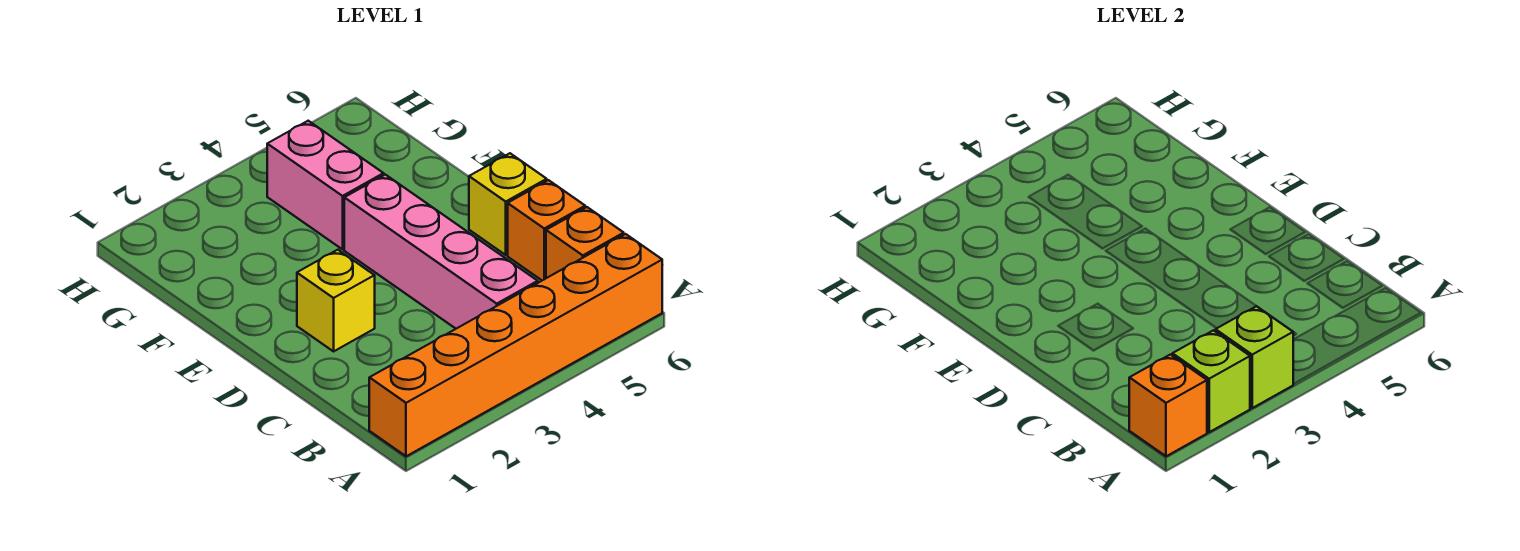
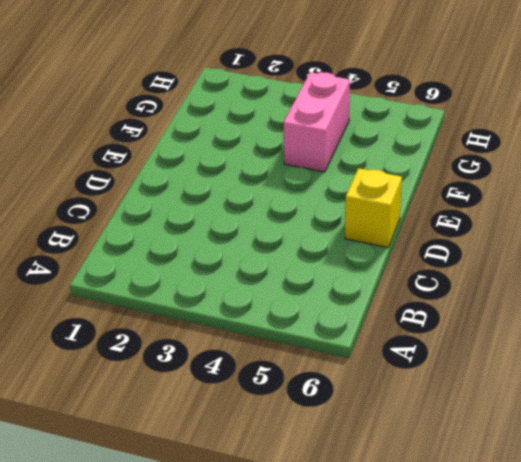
none -> orange 1x6 brick [369,234,662,456]
none -> pink 1x4 brick [344,175,538,329]

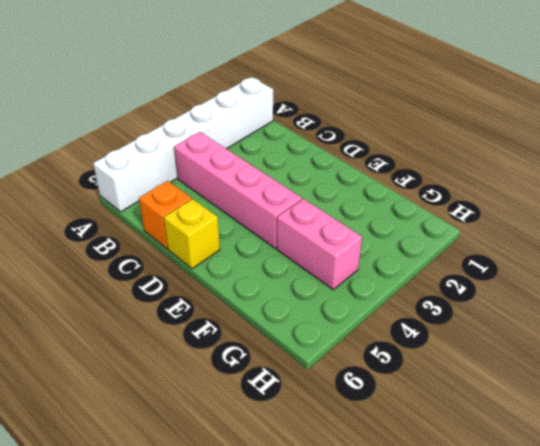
white 1x6 brick [93,77,273,212] -> orange 1x6 brick [369,234,662,456]
none -> orange 1x1 brick [546,207,624,278]
none -> yellow 1x1 brick [297,250,375,351]

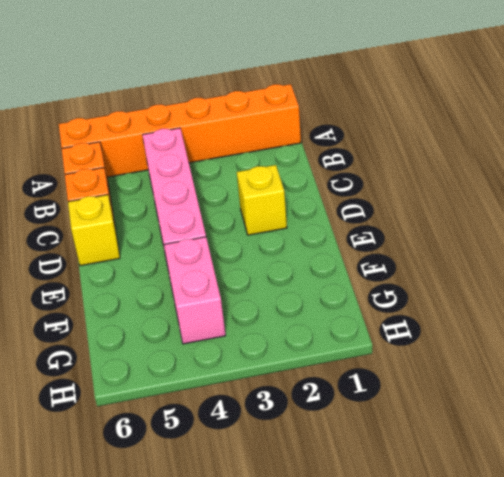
none -> orange 1x1 brick [1129,355,1207,456]
none -> lime 1x1 brick [1172,330,1250,432]

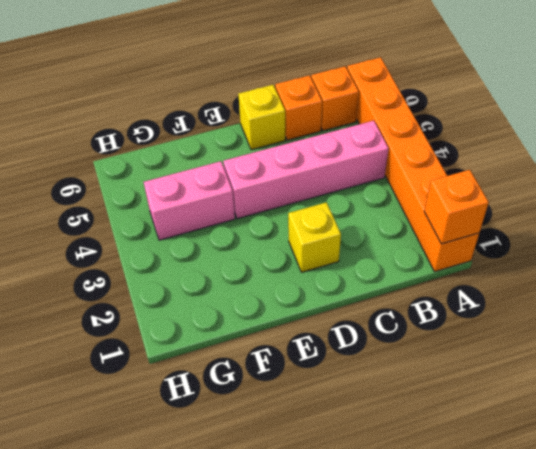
none -> lime 1x1 brick [1172,330,1250,432]
none -> lime 1x1 brick [1216,306,1293,408]

